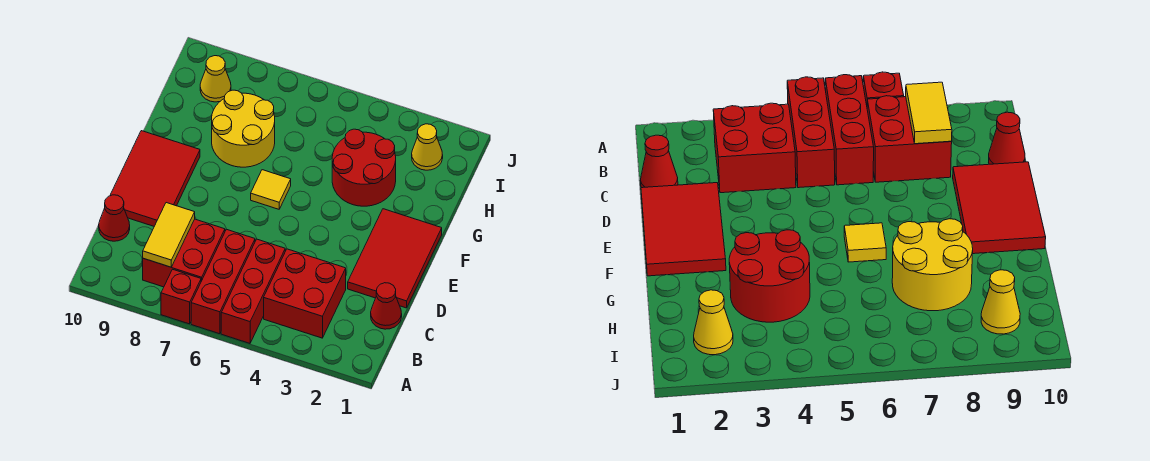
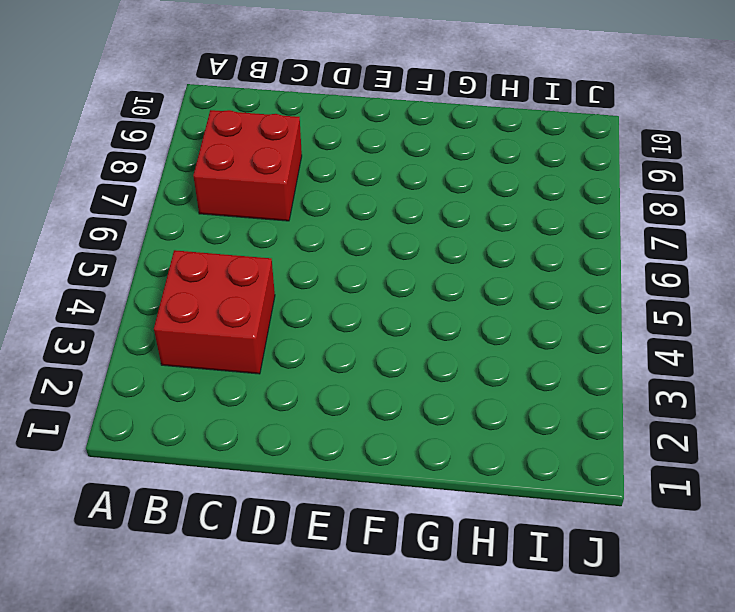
none -> red 1x3 brick [221,239,285,343]
none -> red 1x3 brick [191,229,255,334]
none -> red 1x1 brick [161,269,201,324]

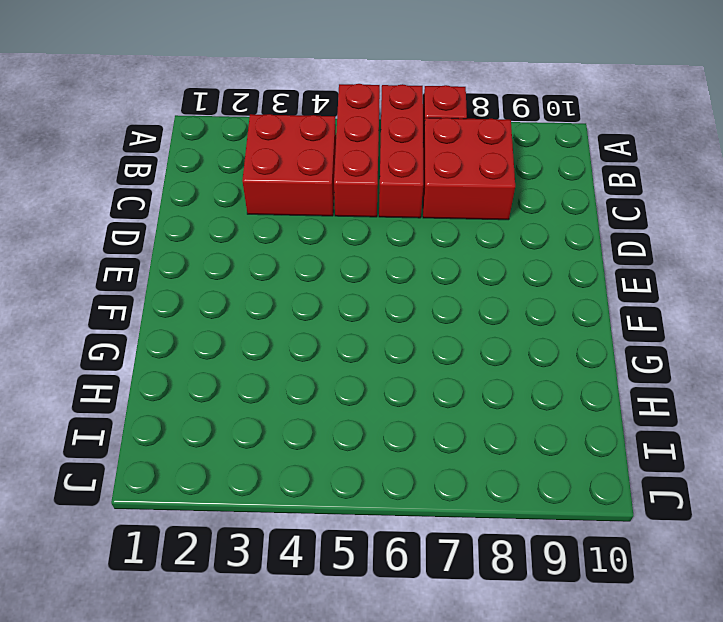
none -> red 1x1 cone [371,283,402,329]
none -> red 1x1 cone [99,195,130,241]
none -> red 2x3 tile [348,209,442,308]

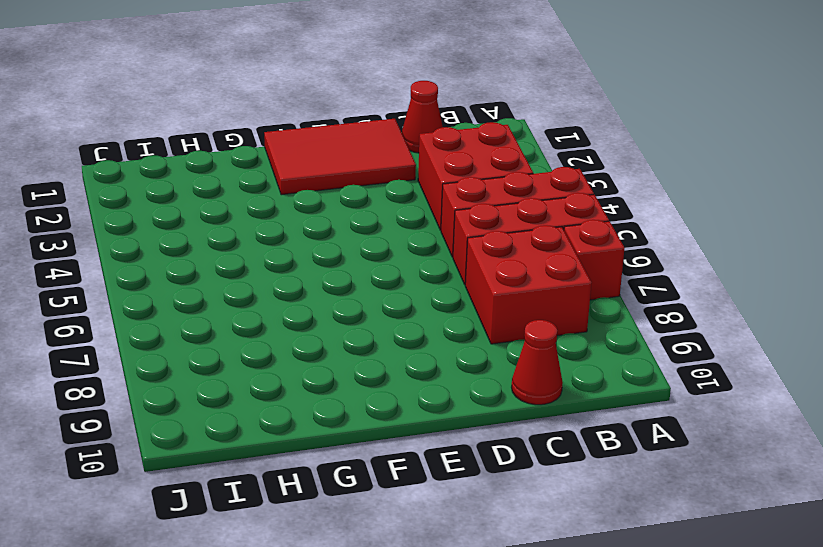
none -> red 2x3 tile [110,131,200,226]
none -> yellow 1x1 tile [251,170,291,209]
none -> red 2x2 round brick [332,129,396,206]

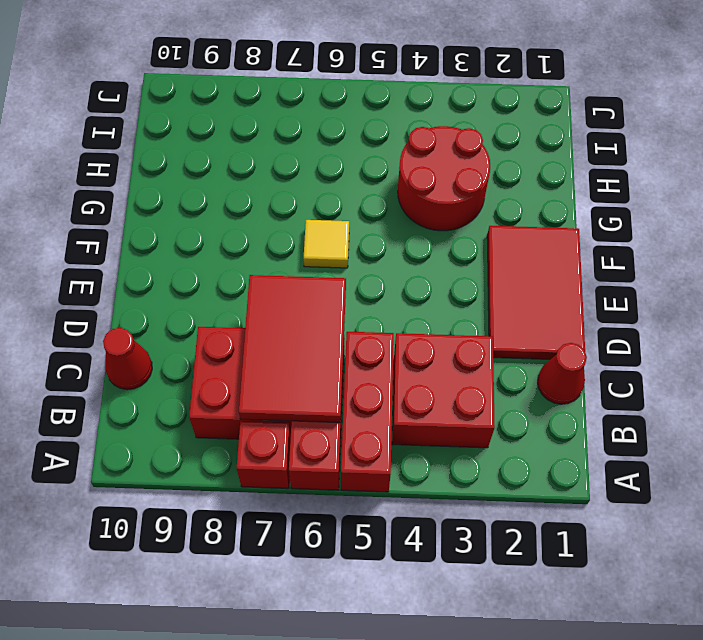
red 2x3 tile [239,275,346,423] -> red 2x3 tile moved to [110,131,200,226]
none -> yellow 2x2 round brick [212,90,275,167]
none -> yellow 1x1 cone [412,124,443,170]
none -> yellow 1x1 cone [200,56,231,102]

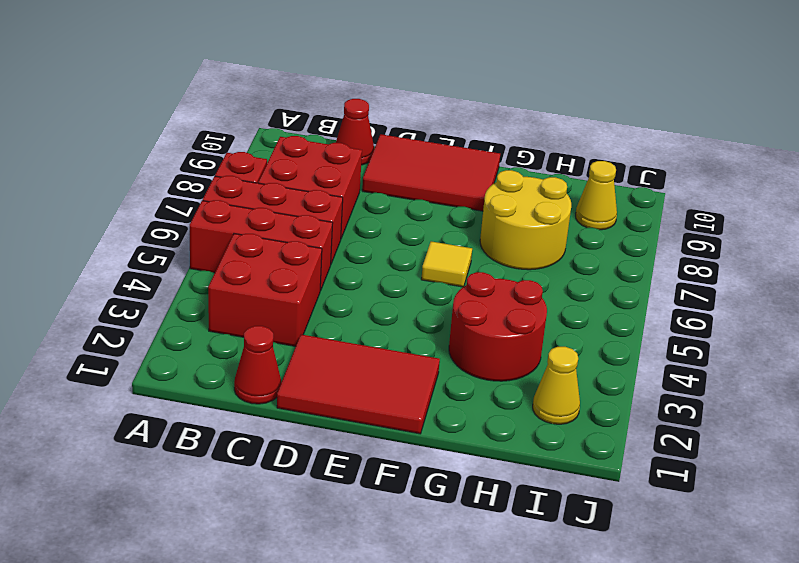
none -> yellow 1x2 tile [143,203,195,267]

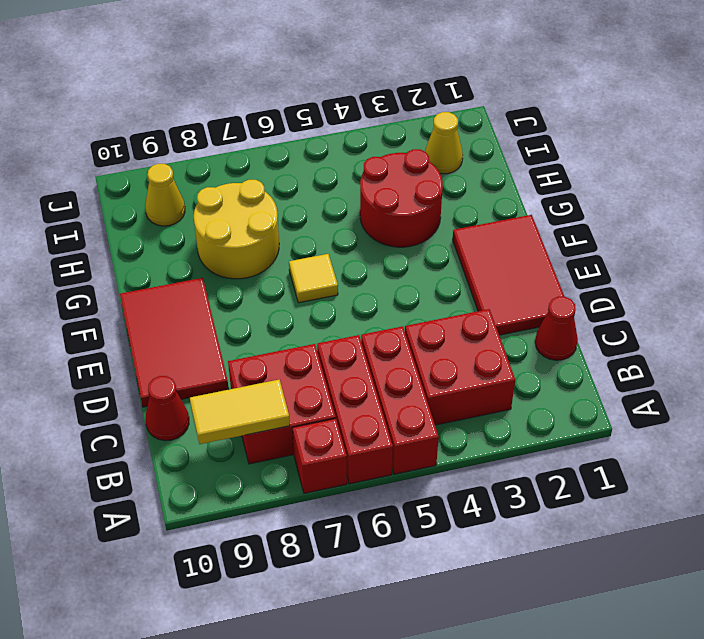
yellow 1x2 tile [190,380,290,444] -> yellow 1x2 tile turned to [143,203,195,267]

